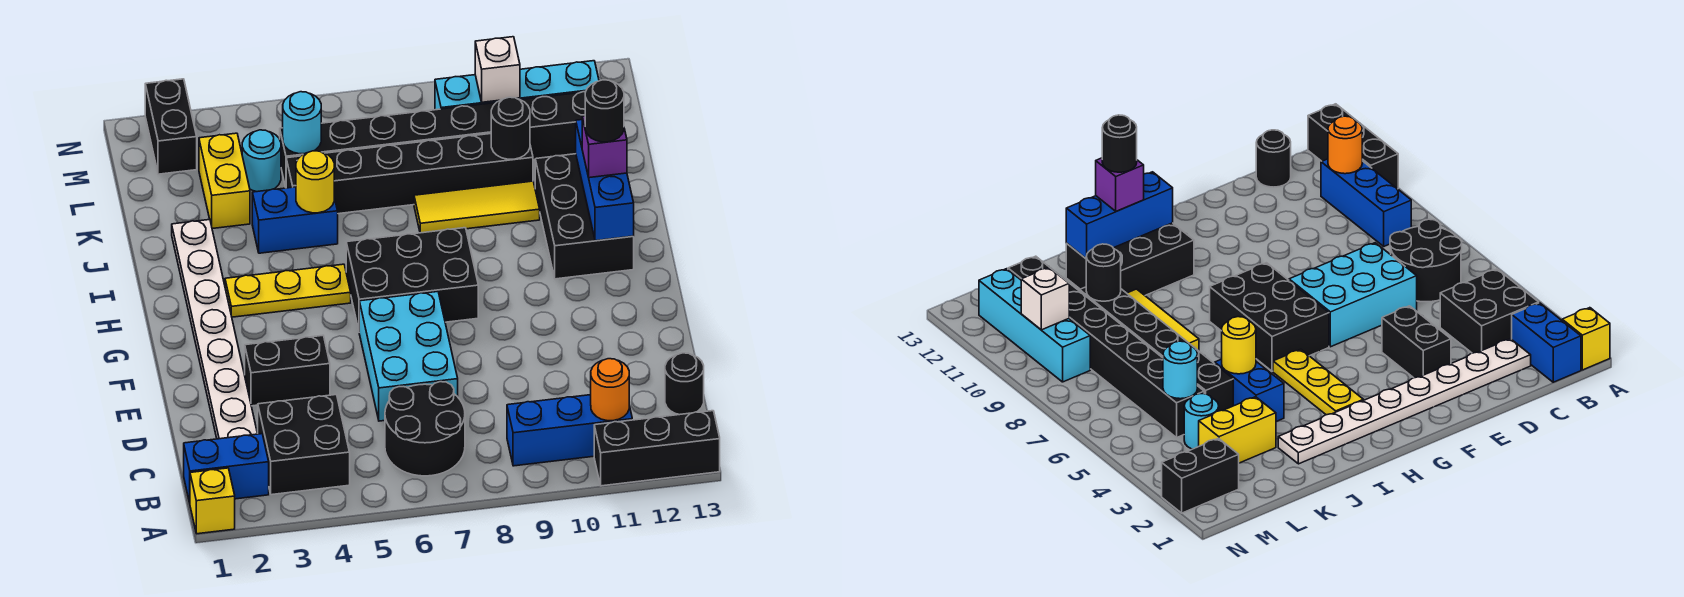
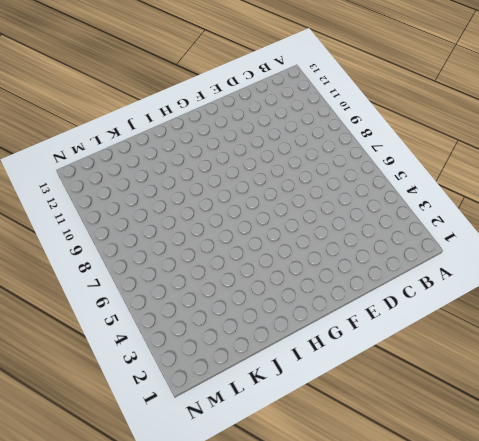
none -> yellow 1x1 brick [190,468,235,534]
none -> black 1x3 brick [594,411,720,486]
none -> blue 1x2 brick [184,434,269,503]

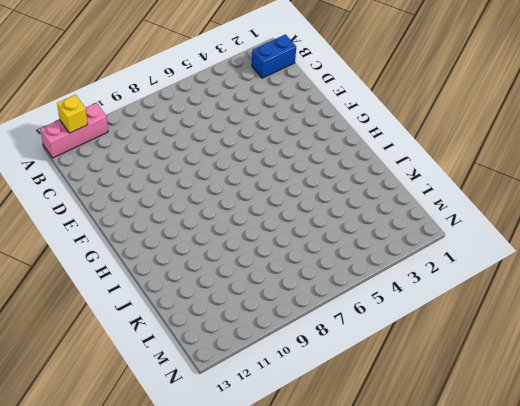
pink 1x3 brick [40,103,108,158] -> black 1x3 brick [594,411,720,486]
yellow 1x1 brick [57,95,88,133] -> yellow 1x1 brick moved to [190,468,235,534]
none -> black 2x2 brick [258,395,350,495]
none -> black 2x2 round brick [385,382,465,476]
none -> blue 1x3 brick [507,395,632,466]

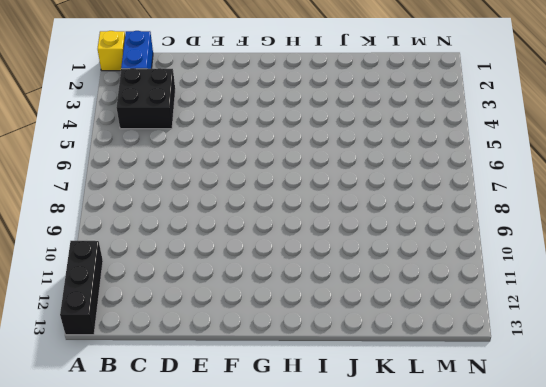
none -> black 2x2 round brick [385,382,465,476]
none -> blue 1x3 brick [507,395,632,466]
none -> white 1x8 plate [172,220,258,439]

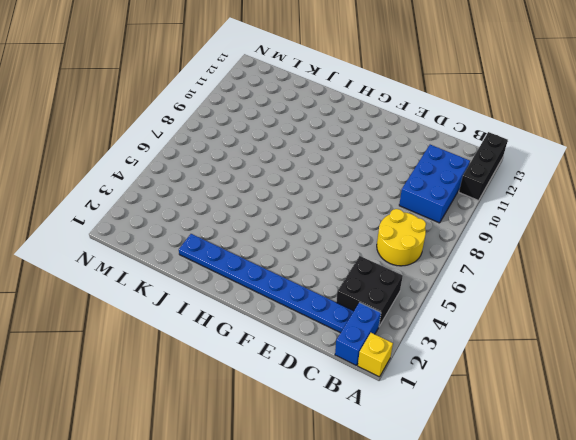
yellow 2x2 round brick [377,209,426,266] -> black 2x2 round brick [385,382,465,476]
blue 2x3 brick [399,145,470,223] -> blue 1x3 brick [507,395,632,466]
blue 1x8 plate [179,234,354,333] -> white 1x8 plate [172,220,258,439]
none -> black 1x1 round brick [665,353,704,415]
none -> cyan 2x3 brick [359,292,458,421]
none -> black 1x2 brick [245,335,330,406]

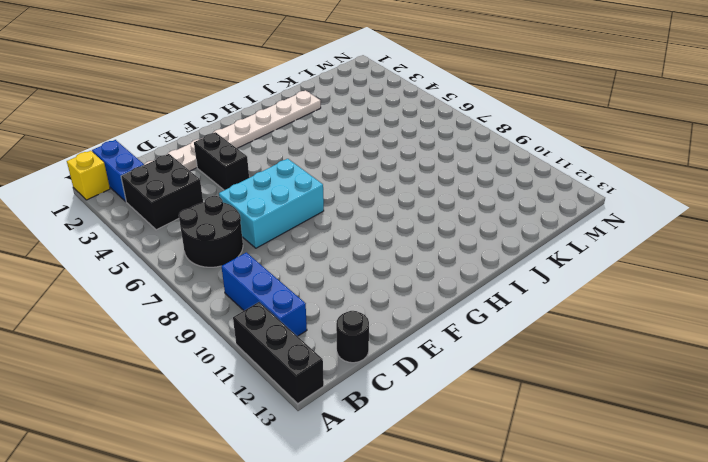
none -> black 2x3 brick [346,228,478,330]
none -> yellow 1x3 plate [225,264,351,317]
none -> black 2x3 brick [535,154,634,279]

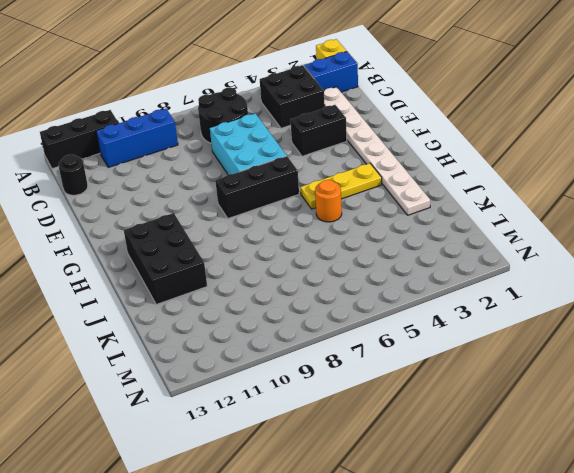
black 1x3 brick [215,156,299,218] -> black 2x3 brick [346,228,478,330]
orange 1x1 round brick [315,180,342,222] -> orange 1x1 round brick moved to [591,359,629,421]
none -> blue 1x2 brick [252,187,338,253]
none -> yellow 1x3 tile [414,181,540,233]
none -> yellow 1x2 brick [199,133,250,229]

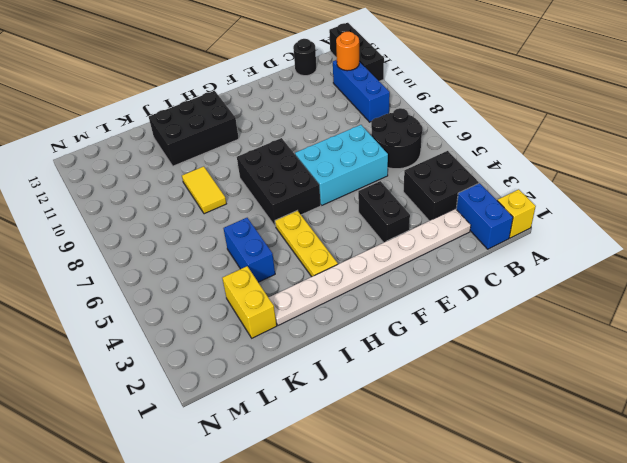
yellow 1x2 tile [182,166,226,214] -> yellow 1x3 tile [414,181,540,233]
yellow 1x2 brick [222,266,277,338] -> yellow 1x2 brick turned to [199,133,250,229]
none -> black 1x6 brick [286,134,533,214]
none -> cyan 1x1 round brick [242,130,281,192]
none -> black 1x8 brick [280,92,585,187]

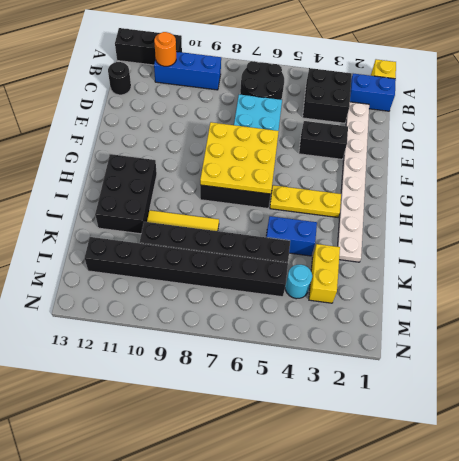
yellow 3x3 plate [200,122,279,194] -> none
none -> black 1x2 brick [145,79,197,174]
none -> cyan 1x4 brick [435,61,599,110]
none -> blue 1x3 brick [576,120,634,241]

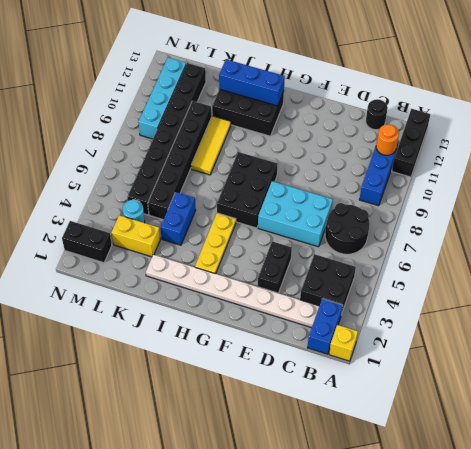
none -> yellow 1x1 round brick [296,151,334,213]
none -> black 1x1 round brick [491,97,530,159]
none -> cyan 1x1 round brick [283,92,321,154]

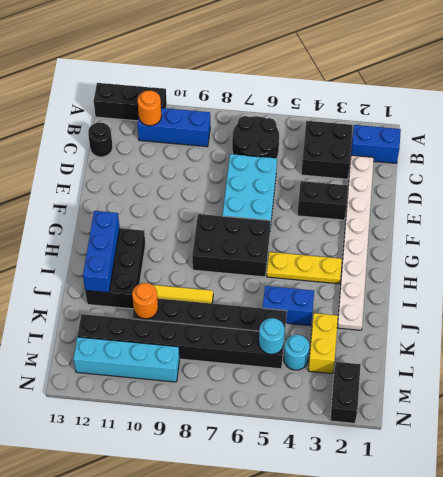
orange 1x1 round brick [132,283,158,319] -> black 1x1 round brick [491,97,530,159]
none -> yellow 1x1 brick [190,468,235,534]
none -> yellow 1x1 round brick [296,151,334,213]
none -> white 1x1 brick [475,37,520,102]

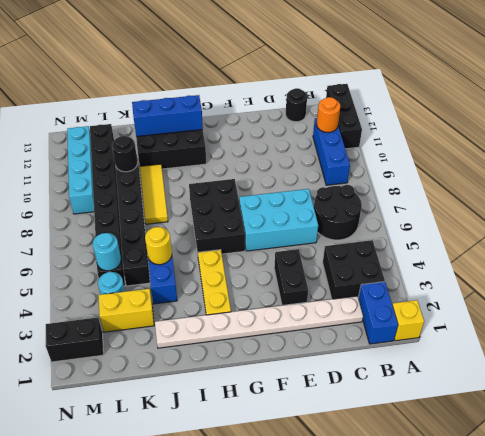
none -> white 1x1 brick [475,37,520,102]
none -> purple 1x1 brick [582,116,627,178]
none -> black 1x1 round brick [585,80,624,142]

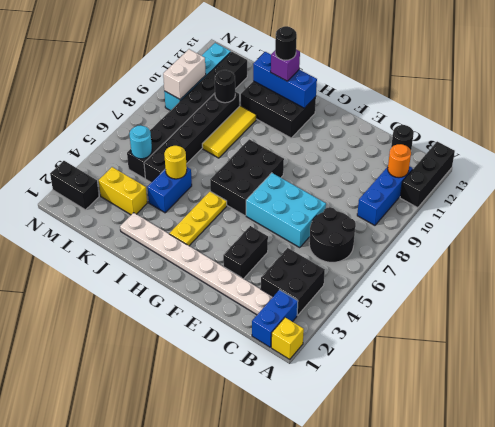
white 1x2 brick [163,49,206,99] -> white 1x1 brick [475,37,520,102]
none -> cyan 1x1 round brick [242,130,281,192]

